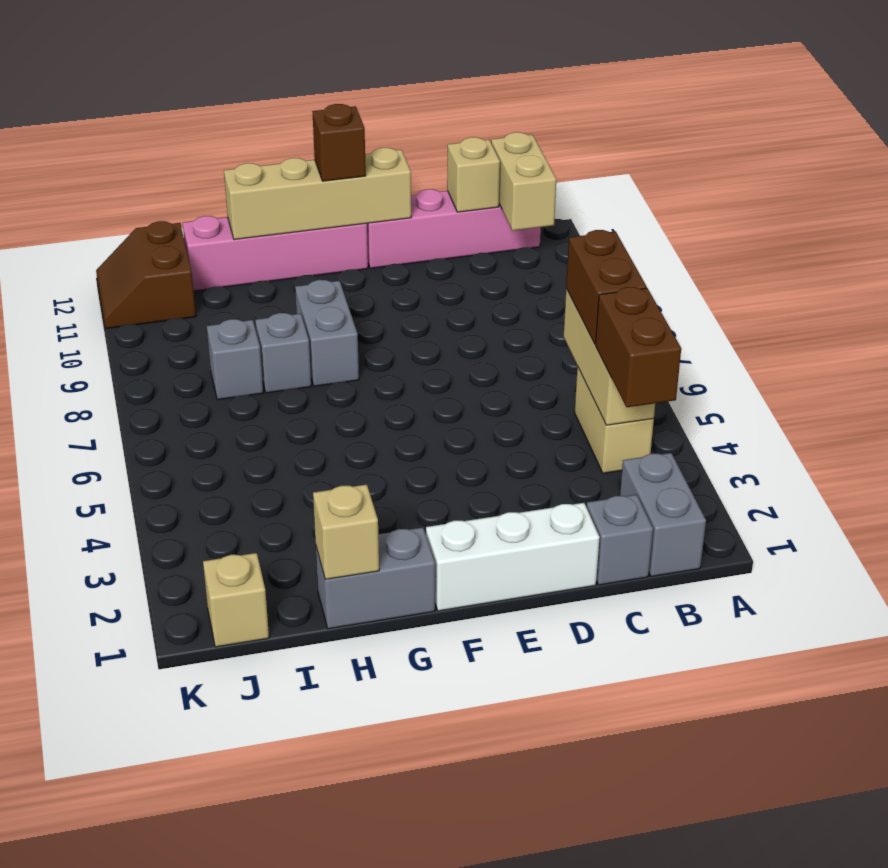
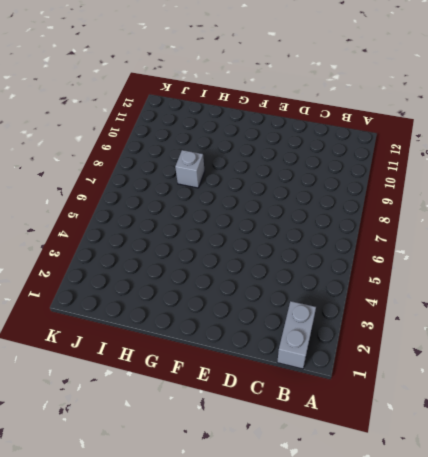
none -> tan 1x2 brick [575,366,654,473]
none -> pink 1x4 brick [367,189,541,268]
none -> grey 1x1 brick [586,495,653,585]

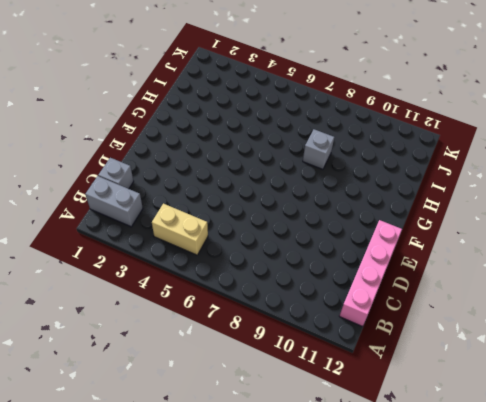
none -> white 1x3 brick [426,503,600,611]
none -> pink 1x4 brick [183,216,368,291]
none -> grey 1x2 brick [316,527,435,629]

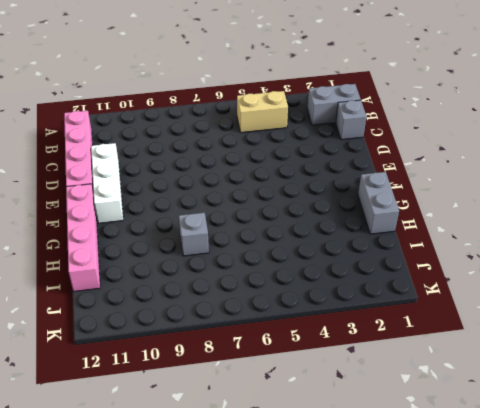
white 1x3 brick [91,143,123,223] -> white 1x3 brick moved to [426,503,600,611]
none -> grey 1x2 brick [295,280,359,386]
none -> grey 1x1 brick [207,319,263,400]
none -> tan 1x1 brick [203,553,269,647]

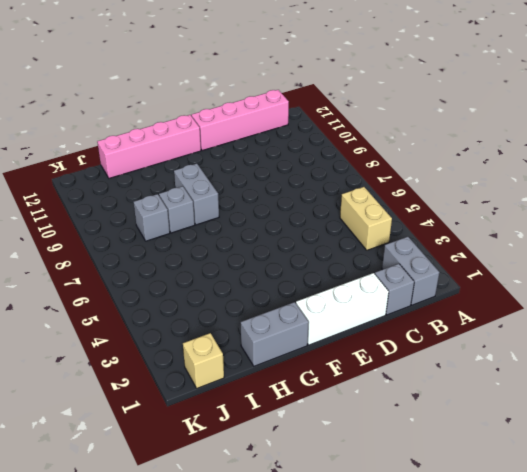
none -> brown 2x2 slope [96,221,196,329]
none -> tan 1x3 brick [564,289,655,425]
none -> tan 1x2 brick [491,132,556,231]

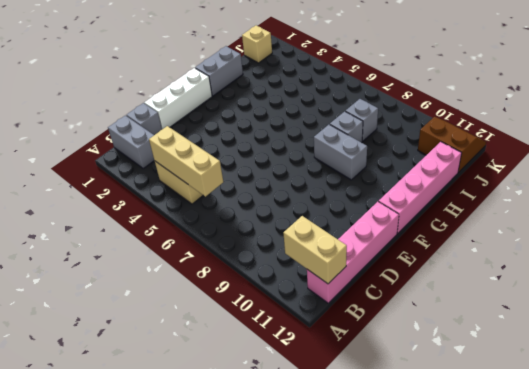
none -> tan 1x1 brick [447,137,500,212]
none -> tan 1x4 brick [224,148,411,240]
none -> tan 1x1 brick [313,484,379,579]

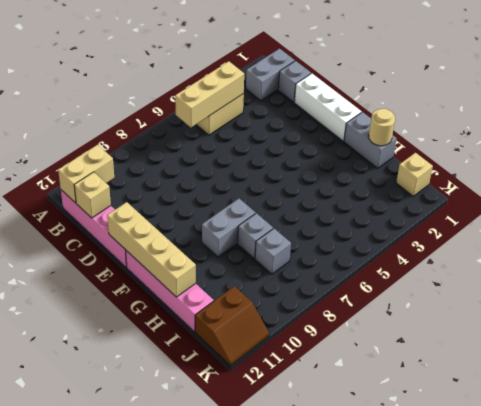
tan 1x1 round brick [369,109,395,146] -> tan 1x1 brick [313,484,379,579]
none -> brown 1x2 brick [595,287,681,407]
none -> brown 1x2 brick [566,230,647,344]
none -> brown 1x1 brick [312,104,366,181]

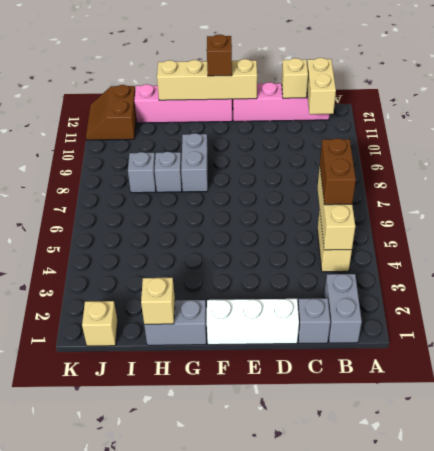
none -> brown 1x2 brick [595,287,681,407]

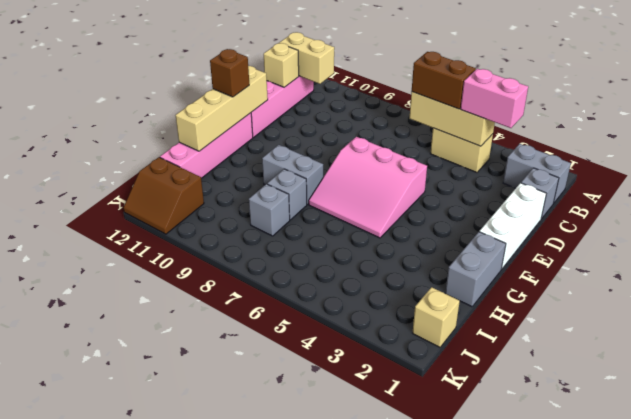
pink 1x2 brick [461,69,528,128] -> brown 1x2 brick [595,287,681,407]
pink 3x3 slope [309,137,427,238] -> none
none -> tan 1x1 brick [313,484,379,579]

